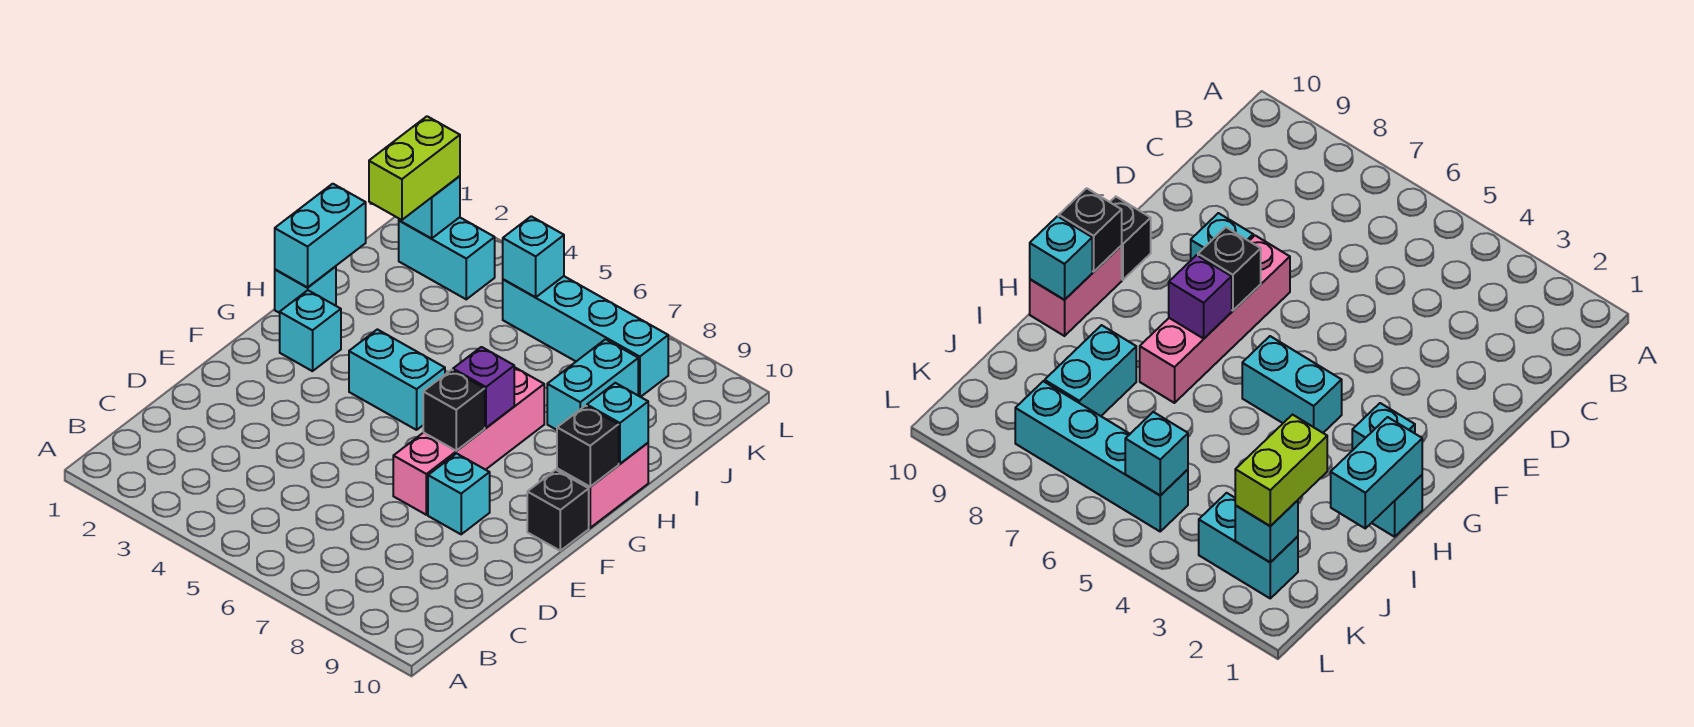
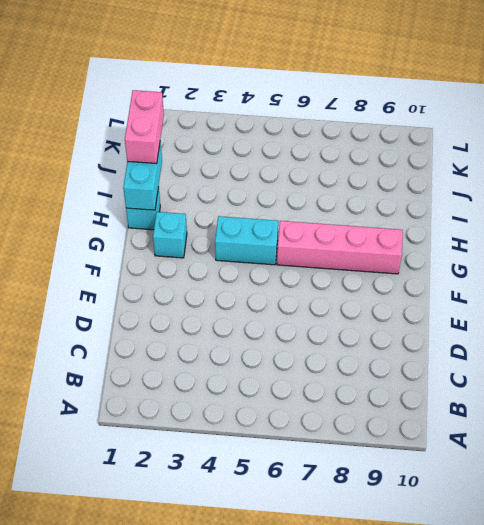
pink 1x4 brick [277,221,403,274] -> pink 1x4 brick turned to [393,367,544,515]
pink 1x2 brick [125,90,164,164] -> pink 1x2 brick moved to [557,443,648,528]
none -> cyan 1x1 brick [428,454,490,534]
none -> black 1x1 brick [527,470,589,551]
none -> cyan 1x2 brick [547,339,638,430]

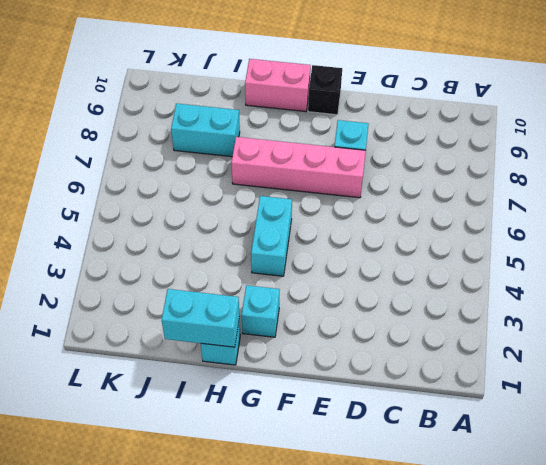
none -> cyan 1x2 brick [399,217,495,299]
none -> cyan 1x4 brick [503,276,668,397]
none -> black 1x1 brick [423,370,485,451]

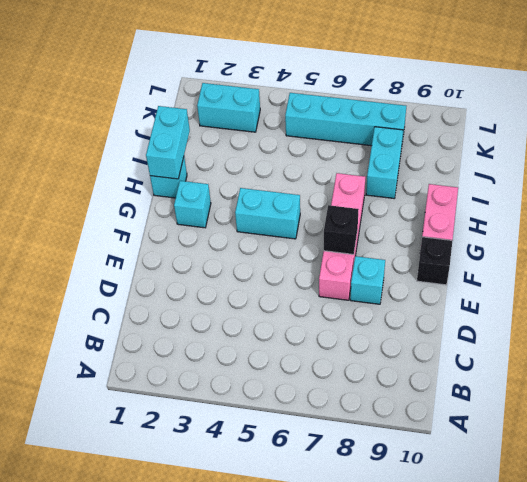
none -> purple 1x1 brick [453,347,514,428]
none -> black 1x1 brick [557,406,619,487]
none -> cyan 1x1 brick [587,383,648,464]

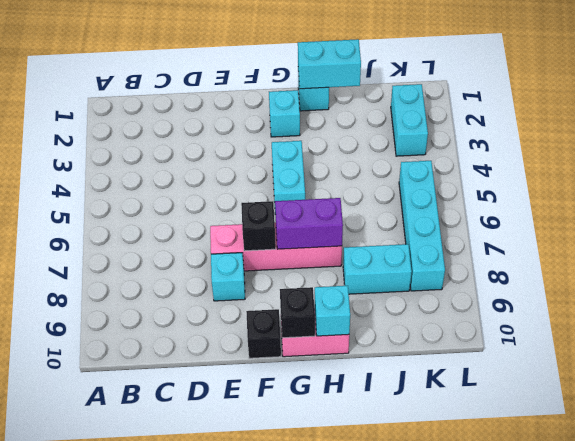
purple 1x2 brick [275,198,343,249] -> purple 1x1 brick [453,347,514,428]
none -> cyan 1x1 brick [399,176,460,238]
none -> cyan 1x1 brick [503,216,564,297]
none -> lime 1x2 brick [369,116,460,220]

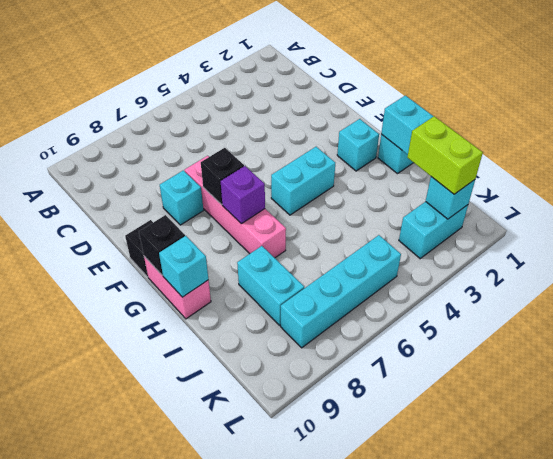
none -> cyan 1x1 brick [503,216,564,297]

